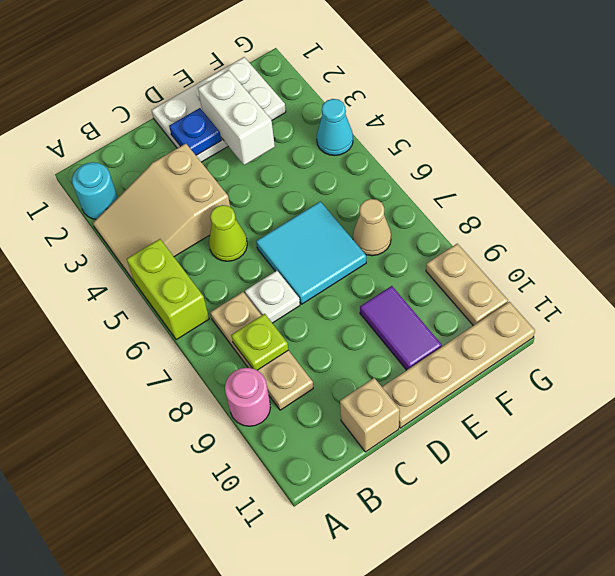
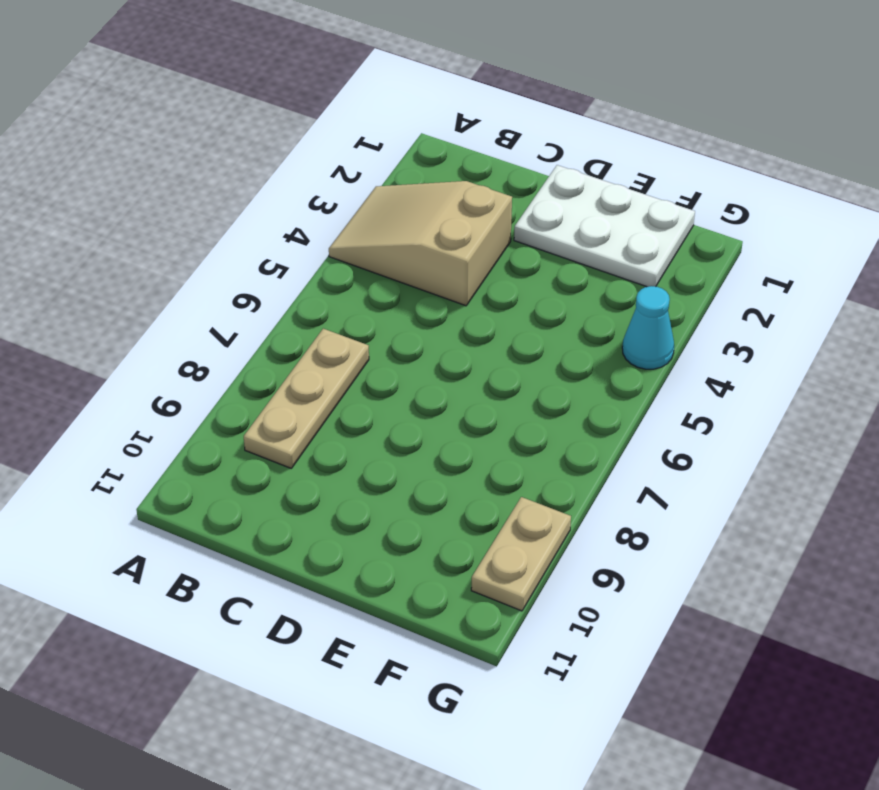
none -> cyan 1x1 round brick [72,162,118,219]
none -> lime 1x2 brick [127,239,209,340]
none -> pink 1x1 round brick [225,368,271,426]

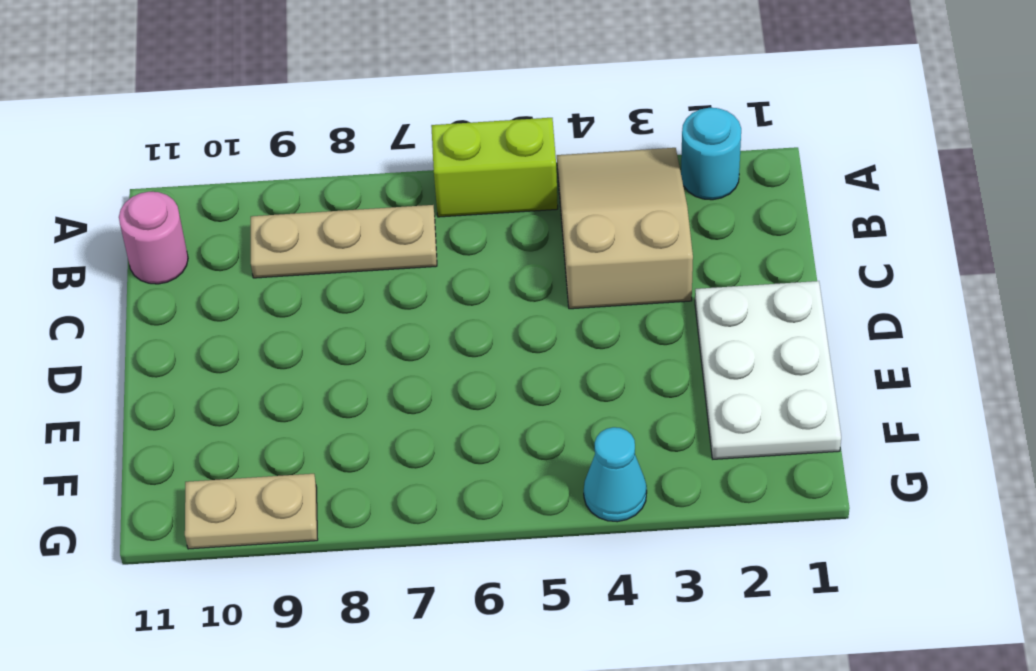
pink 1x1 round brick [119,192,188,284] -> pink 1x1 round brick moved to [225,368,271,426]
none -> lime 1x1 cone [209,205,247,261]
none -> white 1x1 plate [245,271,300,323]
none -> tan 1x1 brick [340,378,400,452]

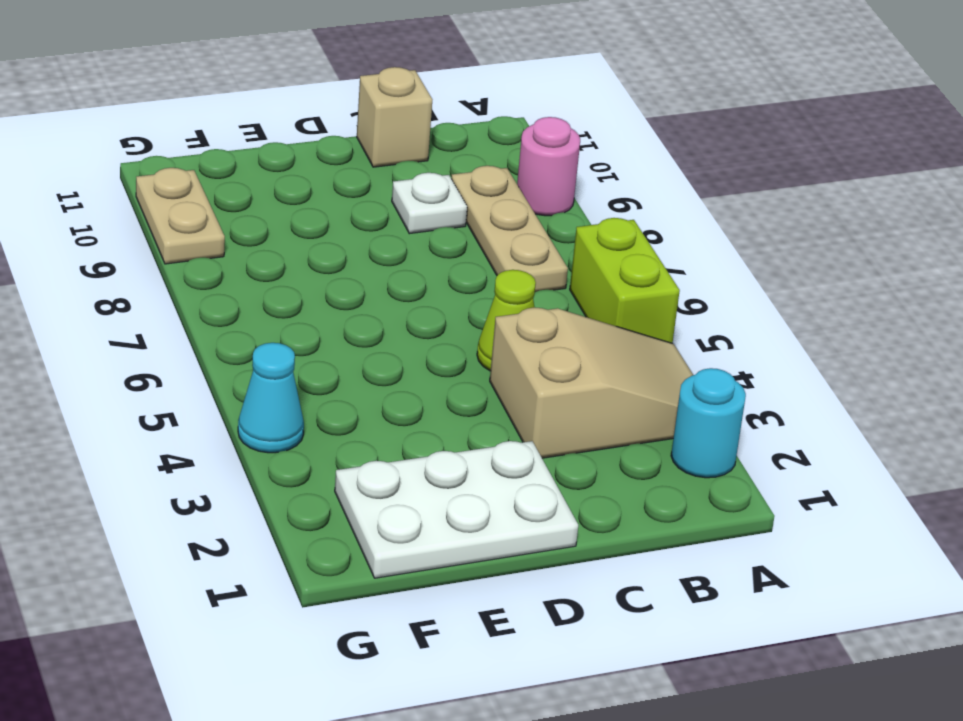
white 1x1 plate [392,173,467,234] -> white 1x1 plate moved to [245,271,300,323]
none -> cyan 2x2 tile [256,201,366,304]
none -> tan 1x4 plate [382,302,535,428]
none -> purple 1x2 tile [360,286,442,370]

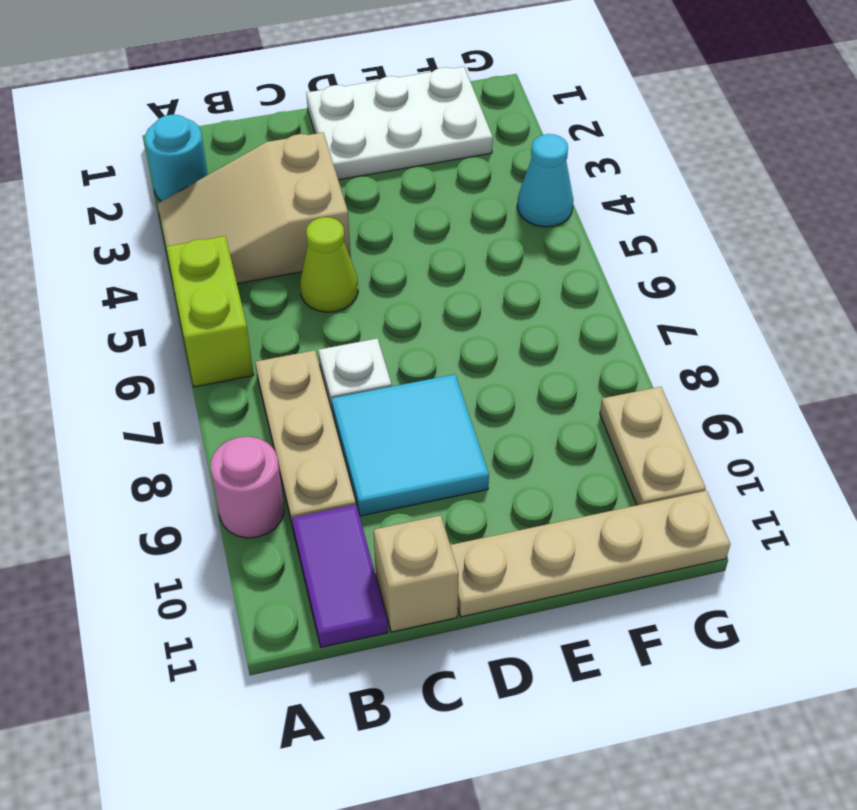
purple 1x2 tile [292,504,388,647] -> purple 1x2 tile moved to [360,286,442,370]
cyan 2x2 tile [332,374,489,516] -> cyan 2x2 tile moved to [256,201,366,304]
none -> tan 1x1 cone [353,199,391,256]
none -> lime 1x1 plate [231,314,288,370]
none -> blue 1x1 plate [169,108,221,155]

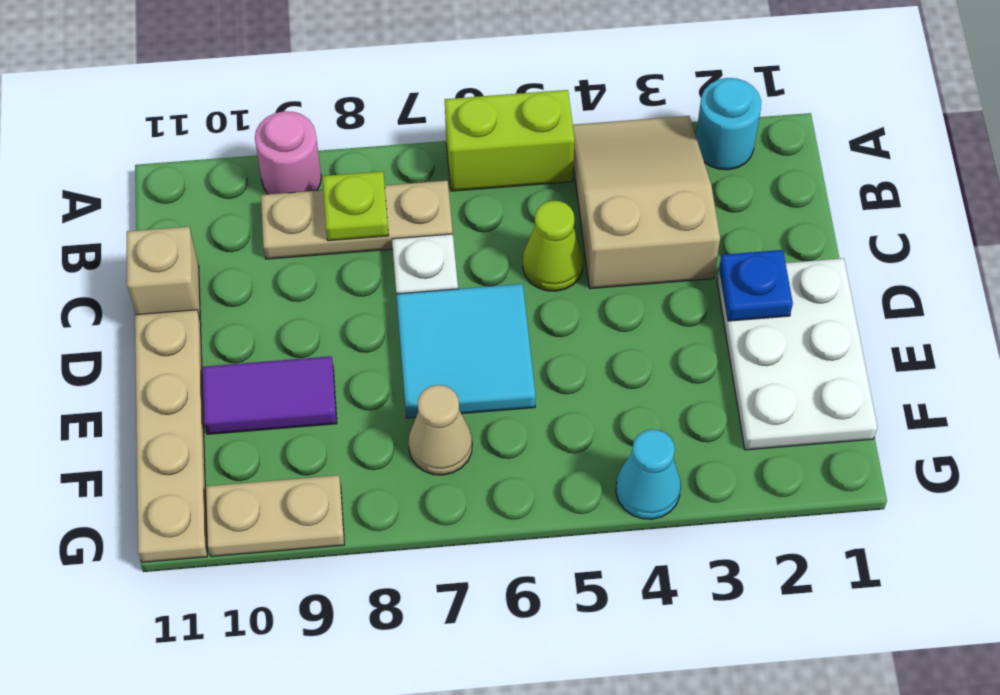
none -> white 1x2 brick [198,70,275,165]

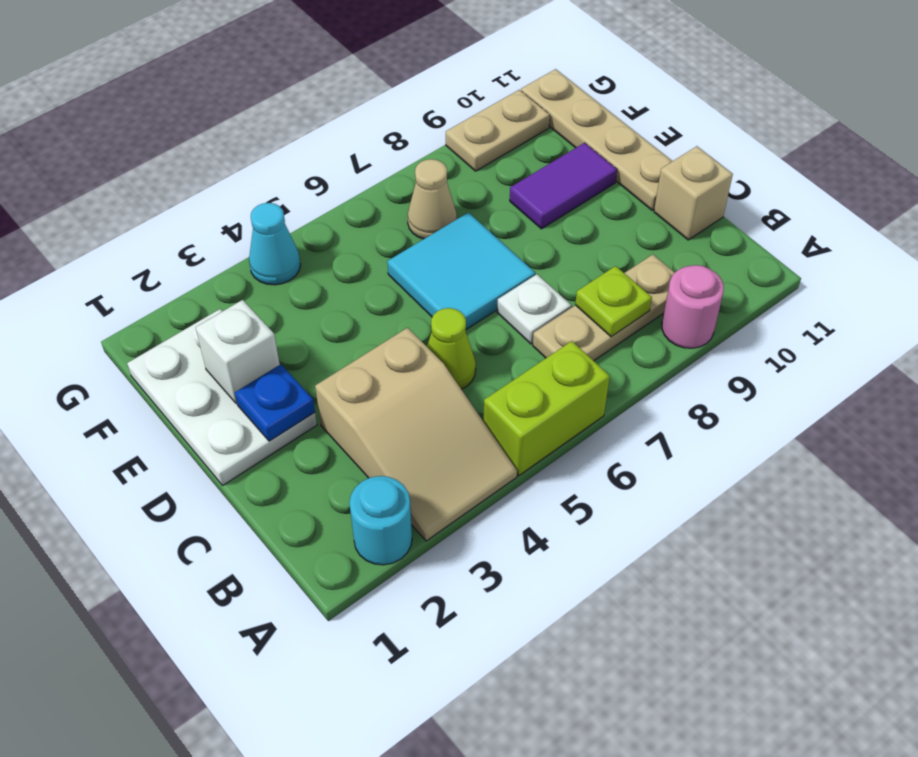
white 1x1 brick [196,300,280,404] -> white 1x2 brick [198,70,275,165]

